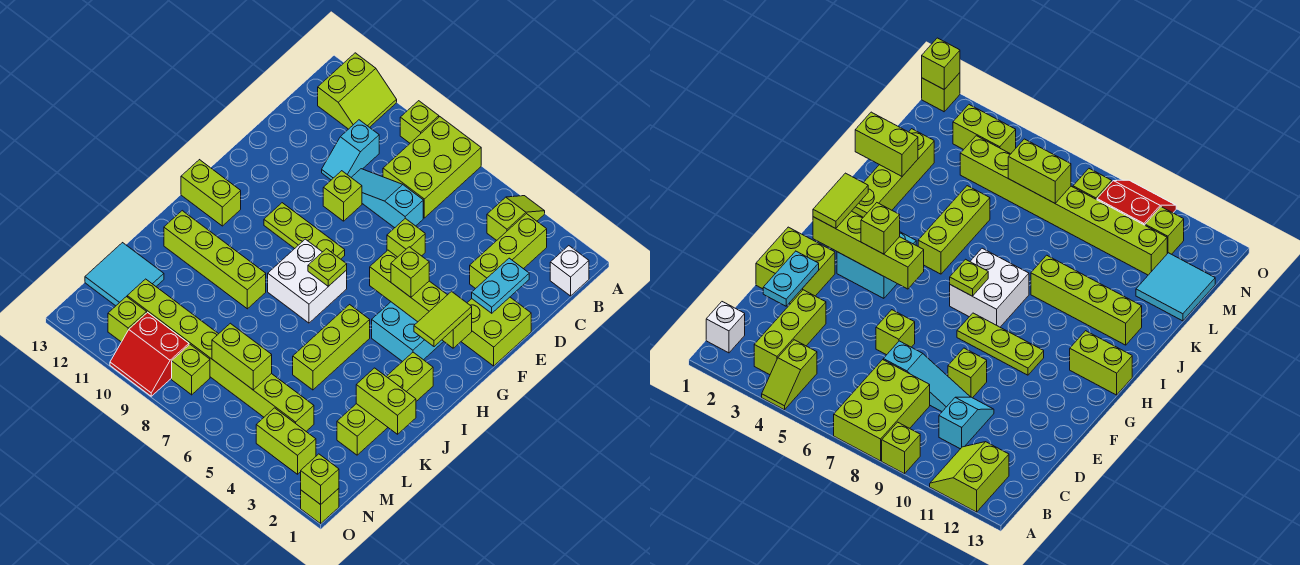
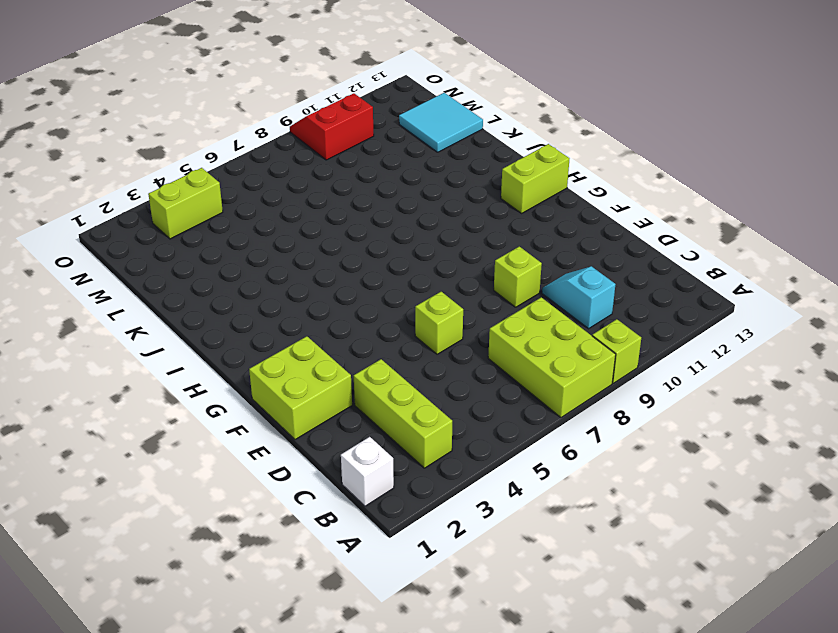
none -> lime 1x2 slope [487,196,545,240]
none -> lime 2x2 slope [318,53,397,129]
none -> cyan 1x3 slope [351,169,423,228]
none -> cyan 2x2 brick [372,302,444,362]

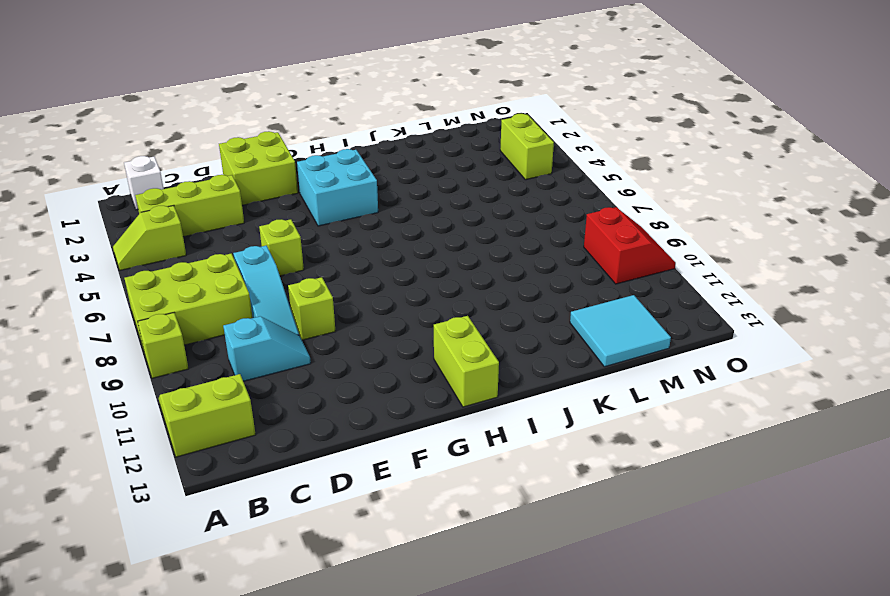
none -> lime 1x3 plate [264,203,345,259]
none -> white 2x2 brick [268,239,347,323]
none -> lime 1x4 brick [337,352,433,455]
none -> lime 1x3 brick [293,305,370,390]

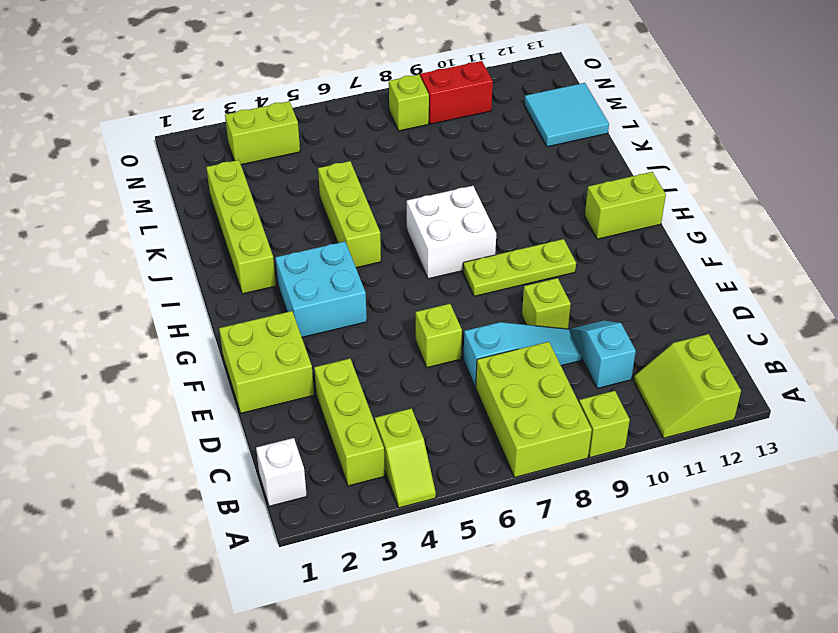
none -> lime 1x4 brick [164,211,266,309]
none -> lime 1x8 brick [127,279,314,431]
none -> lime 1x1 brick [108,297,147,342]
none -> lime 1x1 brick [301,488,339,524]

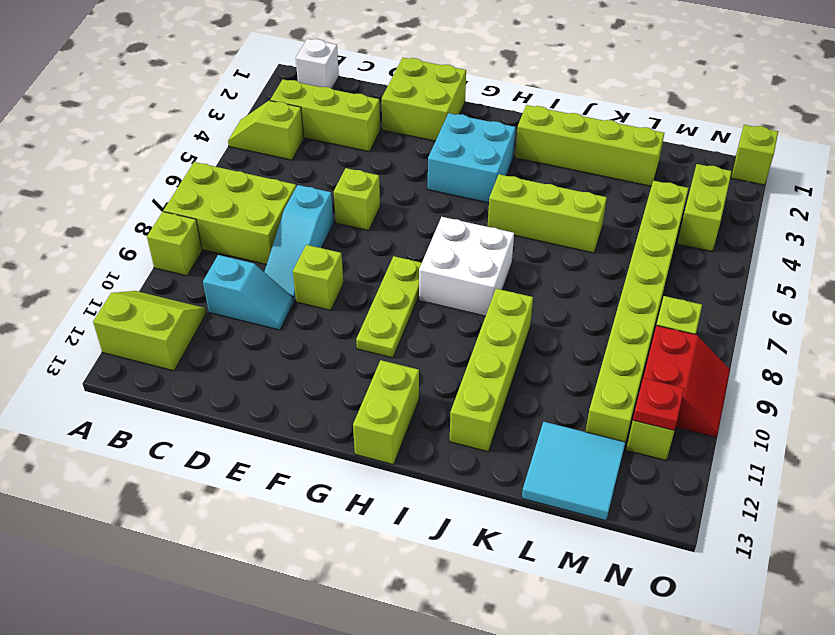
red 1x1 plate [633,378,684,431] -> none
none -> cyan 1x2 plate [472,258,529,313]
none -> lime 1x4 brick [370,250,472,348]
none -> lime 1x1 plate [308,249,347,286]
none -> lime 1x2 brick [356,368,416,434]

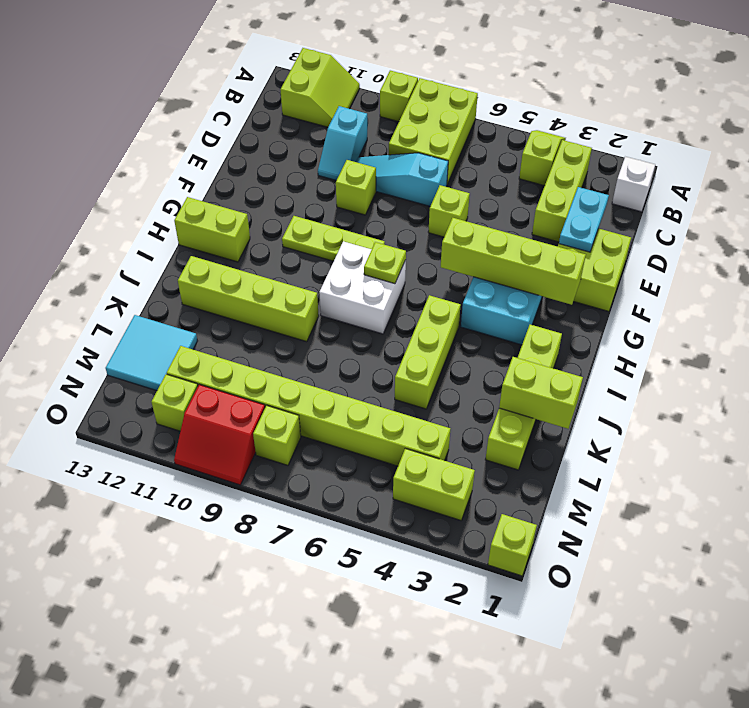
none -> lime 1x2 brick [212,323,272,390]
none -> lime 1x1 brick [301,454,339,505]
none -> lime 1x2 tile [414,292,472,347]
none -> lime 1x1 brick [391,247,429,297]

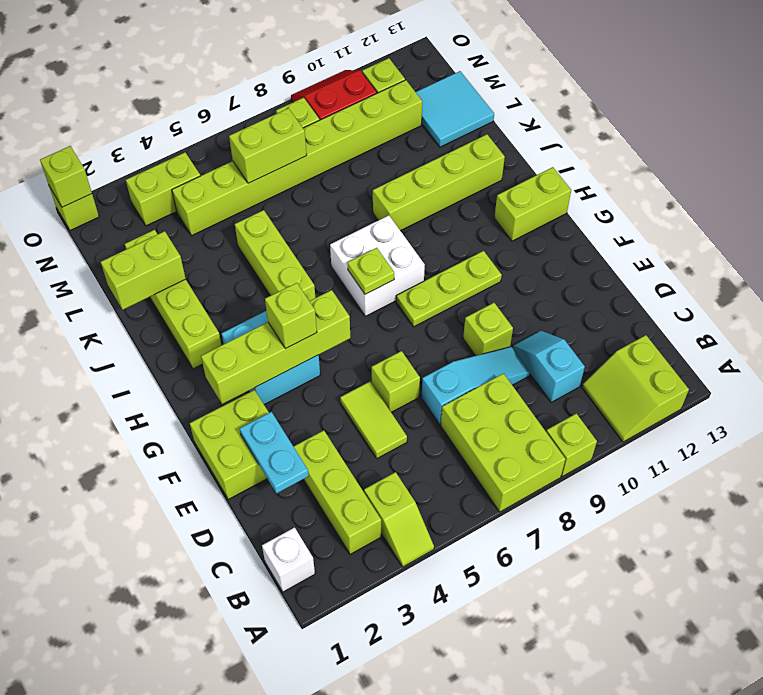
lime 1x2 tile [340,382,407,458] -> lime 1x2 tile moved to [414,292,472,347]

